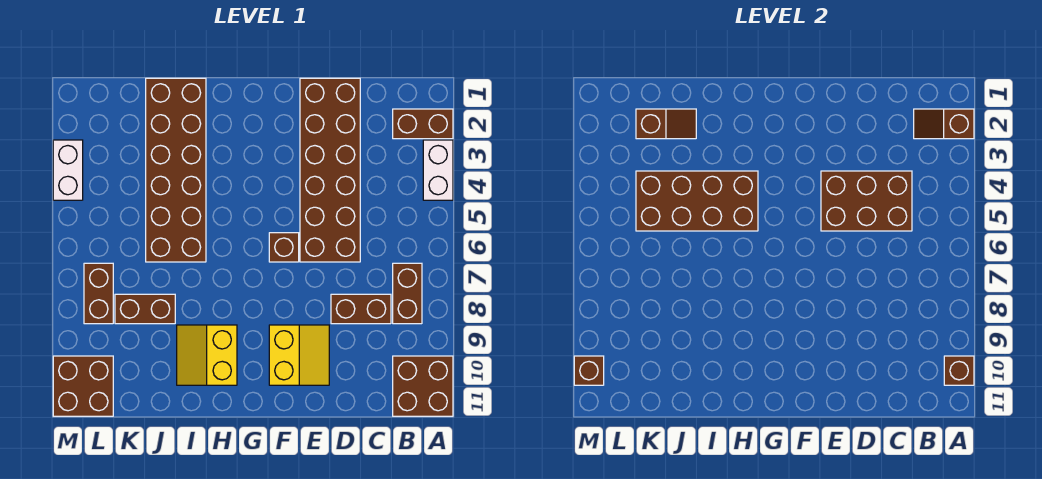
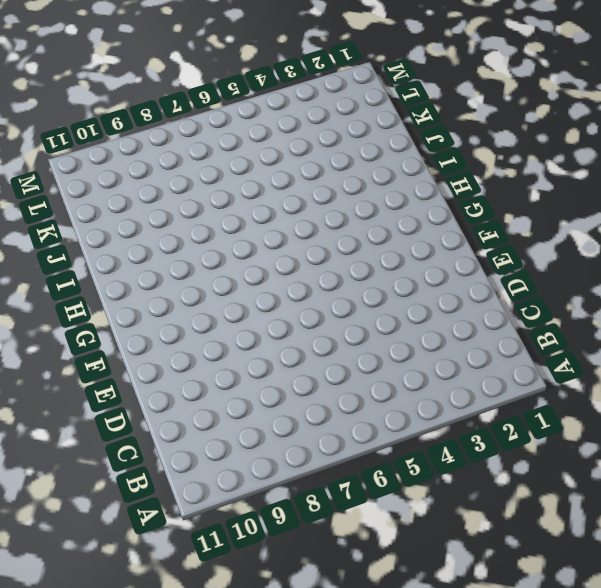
none -> brown 1x2 brick [393,109,453,139]
none -> white 1x2 brick [423,140,453,200]
none -> brown 2x2 brick [393,356,453,416]

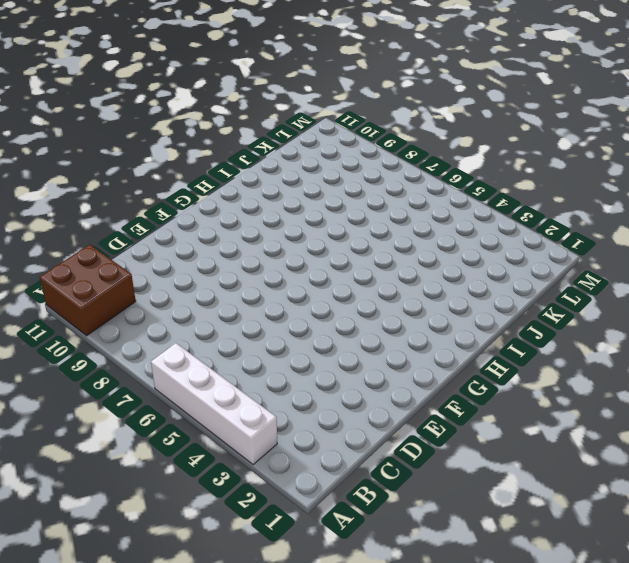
white 1x4 brick [151,343,277,465] -> white 1x2 brick [423,140,453,200]
none -> brown 1x2 brick [393,109,453,139]
none -> brown 1x2 brick [393,263,422,324]
none -> brown 1x2 brick [331,294,391,324]

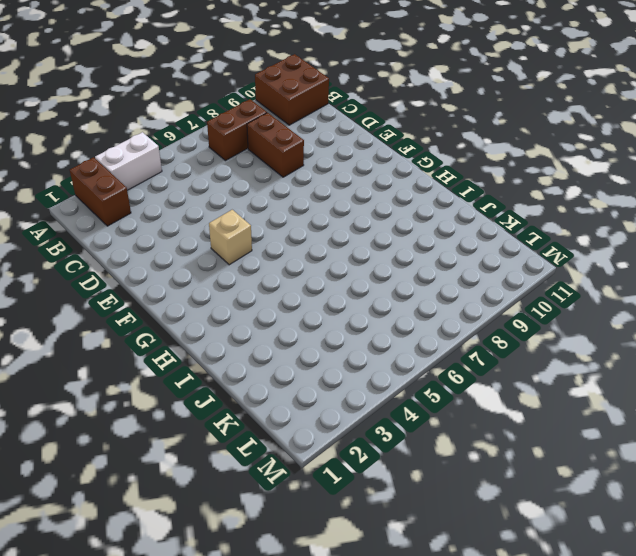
tan 1x1 brick [209,210,252,265] -> none
none -> brown 2x6 brick [300,78,360,262]
none -> yellow 2x2 slope [269,325,329,385]
none -> brown 1x1 brick [269,233,299,262]

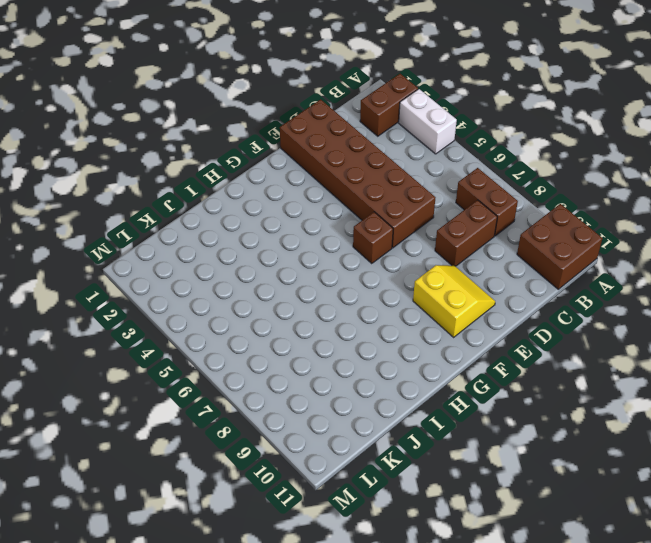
none -> yellow 2x2 slope [177,325,237,385]
none -> brown 2x6 brick [146,78,206,262]
none -> brown 1x2 brick [115,294,175,324]

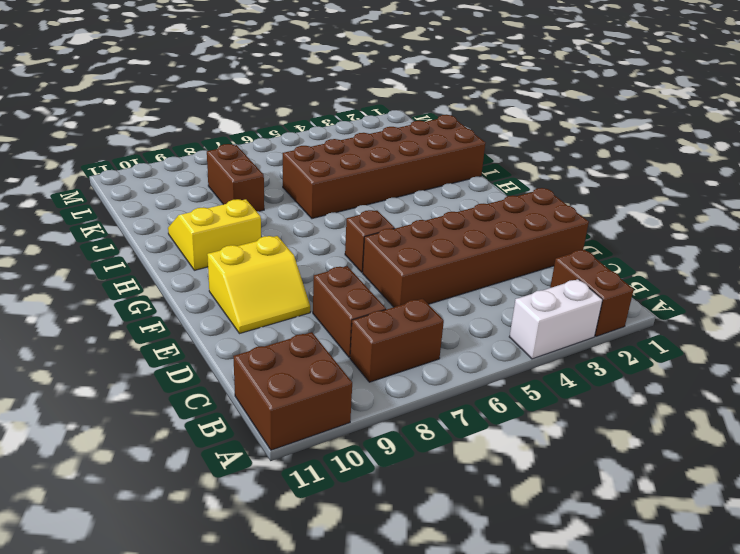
none -> brown 1x2 brick [84,263,113,324]
none -> brown 2x2 brick [53,356,113,416]
none -> white 1x2 brick [53,140,83,200]

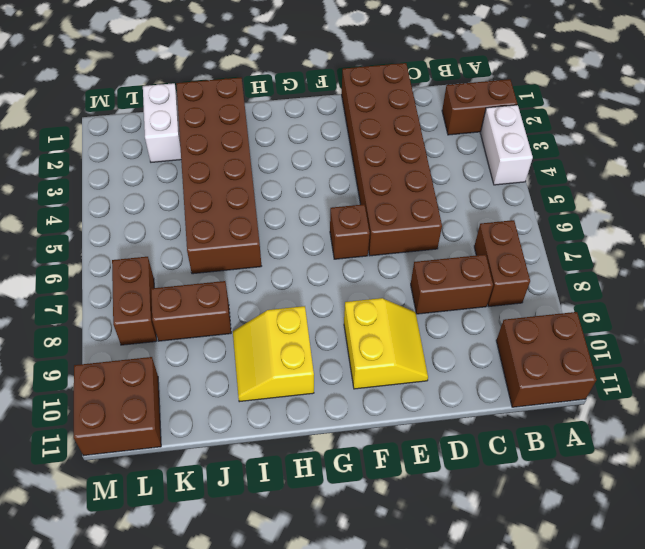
white 1x2 brick [143,83,181,162] -> white 1x2 brick moved to [53,140,83,200]
none -> brown 1x2 slope [914,109,974,139]
none -> brown 1x1 brick [944,356,974,385]
none -> brown 2x3 brick [821,171,912,231]

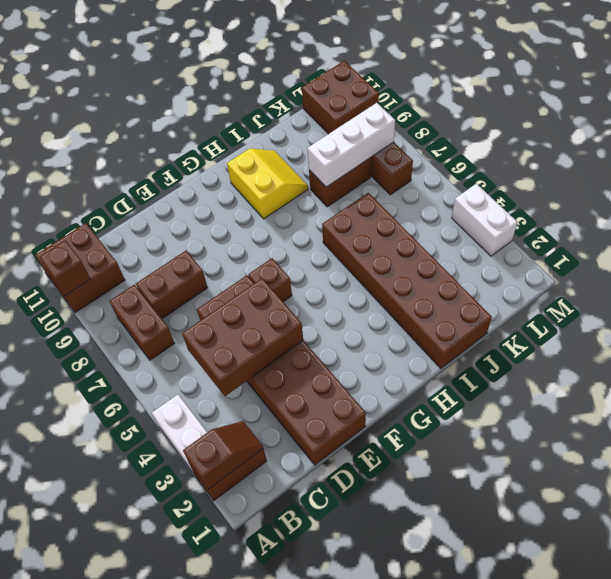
white 1x3 brick [307,103,395,187] -> none
none -> yellow 2x2 slope [269,325,329,385]
none -> brown 2x4 brick [636,171,758,231]
none -> brown 1x2 slope [636,109,696,139]

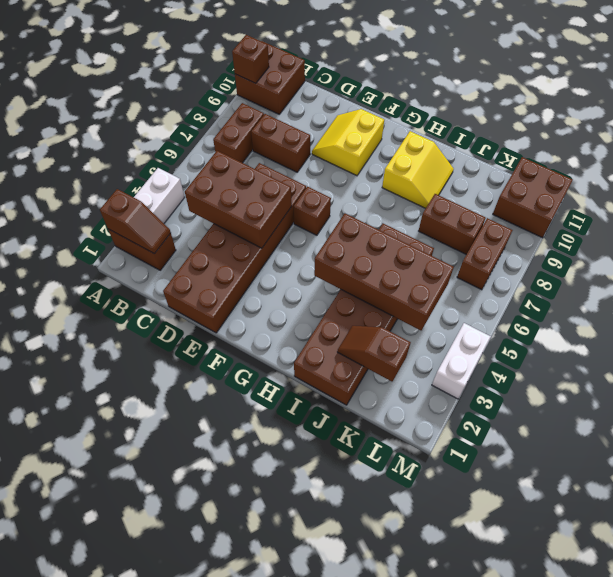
none -> brown 1x1 brick [574,356,604,385]

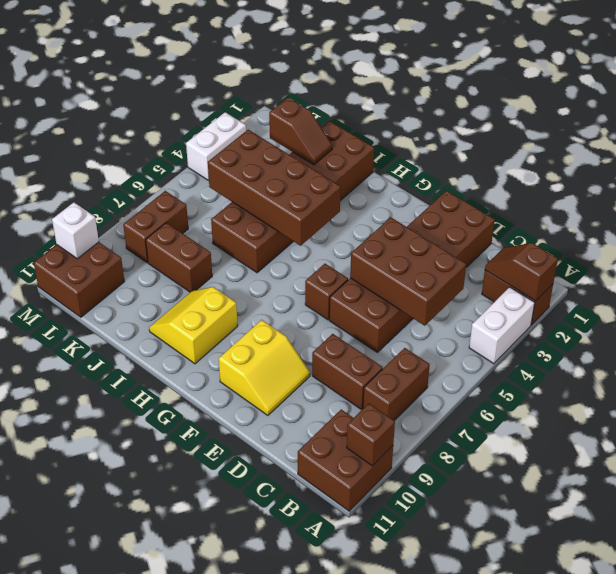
white 1x1 brick [52,202,99,259] -> brown 1x1 brick [574,356,604,385]

